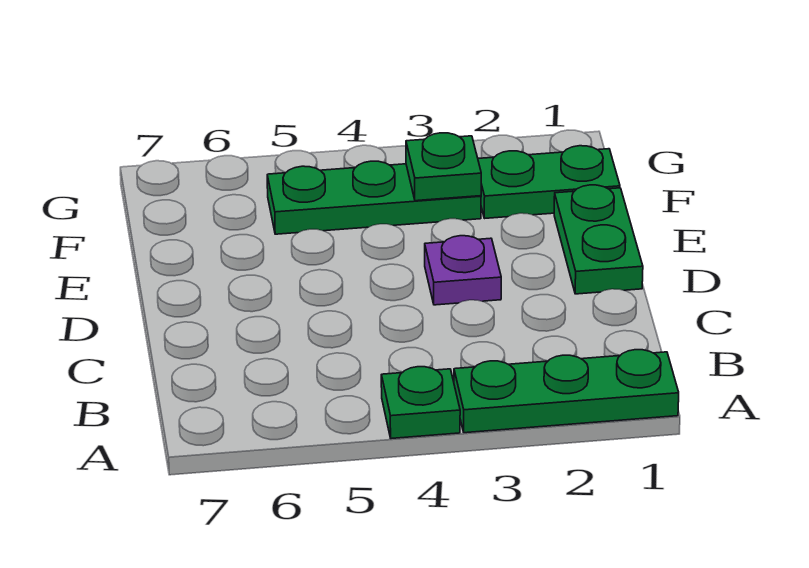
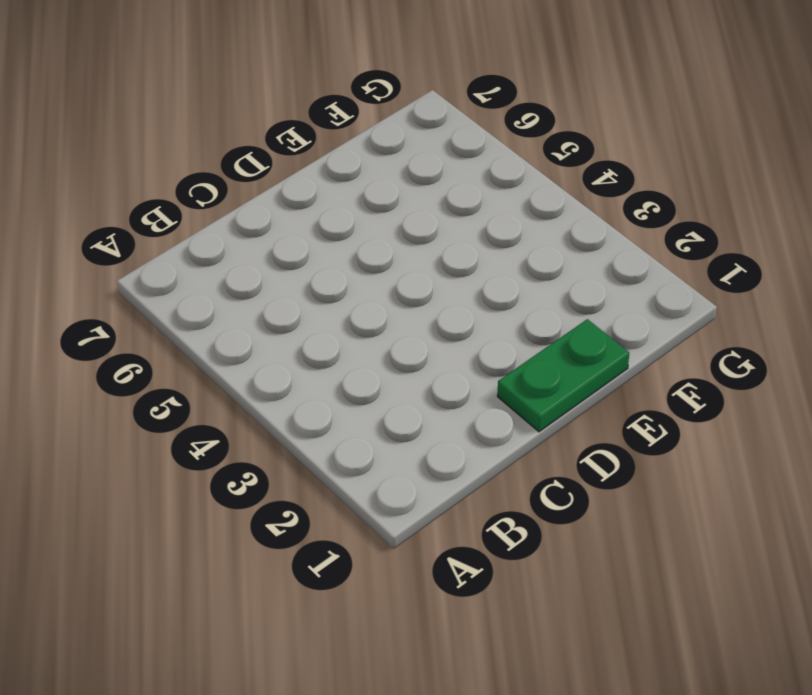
none -> green 1x3 plate [454,350,679,433]
none -> green 1x1 plate [381,367,460,439]

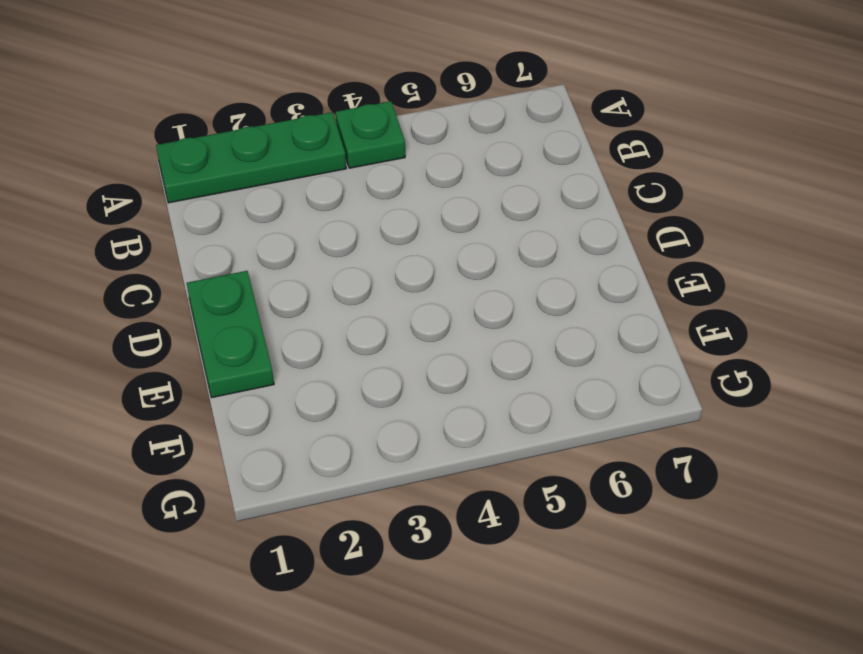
none -> purple 1x1 plate [425,236,501,305]
none -> green 1x2 plate [478,146,620,218]

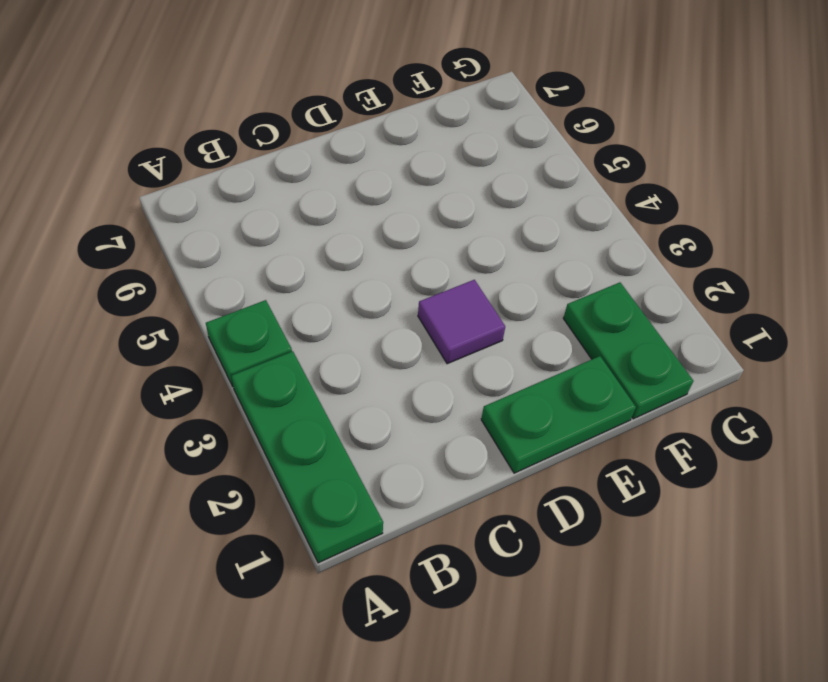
purple 1x1 tile [418,280,505,364] -> purple 1x1 plate [425,236,501,305]
none -> green 1x3 plate [267,161,481,234]
none -> green 1x1 plate [406,133,481,201]

